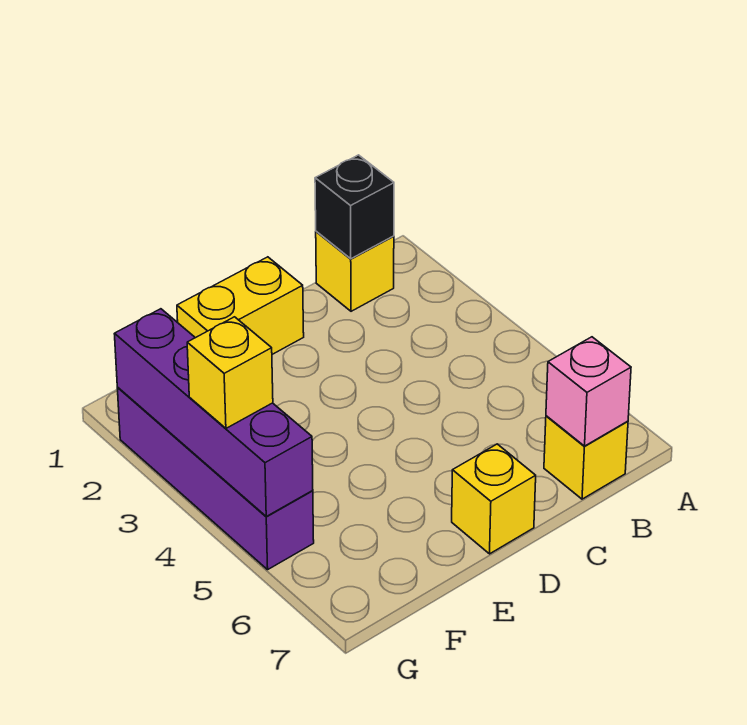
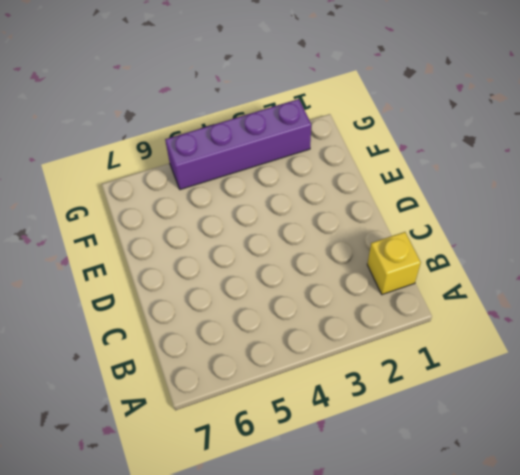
none -> yellow 1x1 brick [544,416,628,499]
none -> yellow 1x2 brick [177,257,304,354]

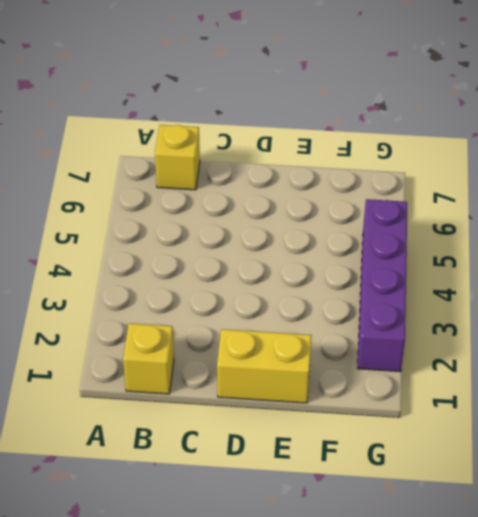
none -> yellow 1x1 brick [452,444,536,554]
none -> black 1x1 brick [315,155,394,259]

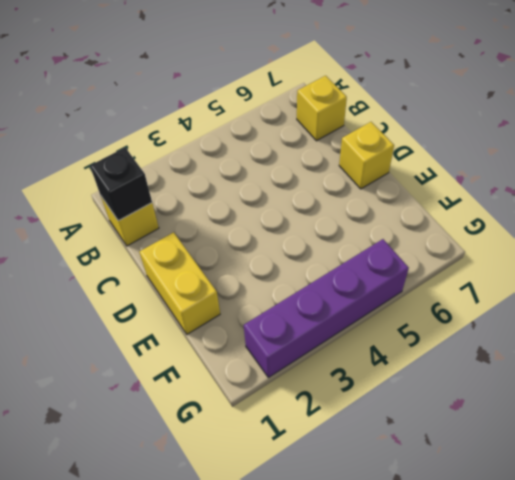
none -> pink 1x1 brick [546,337,631,446]
none -> purple 1x4 brick [115,309,313,516]

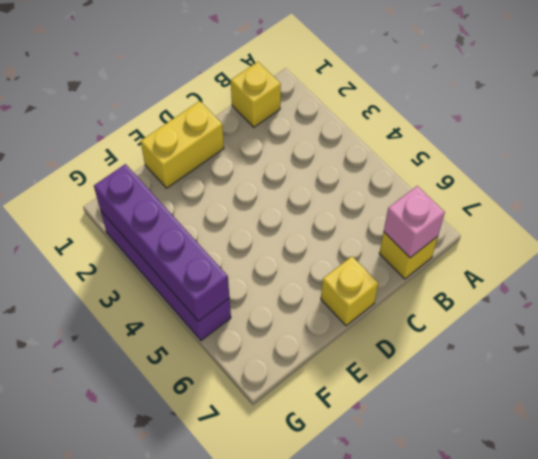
none -> black 1x1 brick [315,155,394,259]
none -> yellow 1x1 brick [187,317,273,428]

